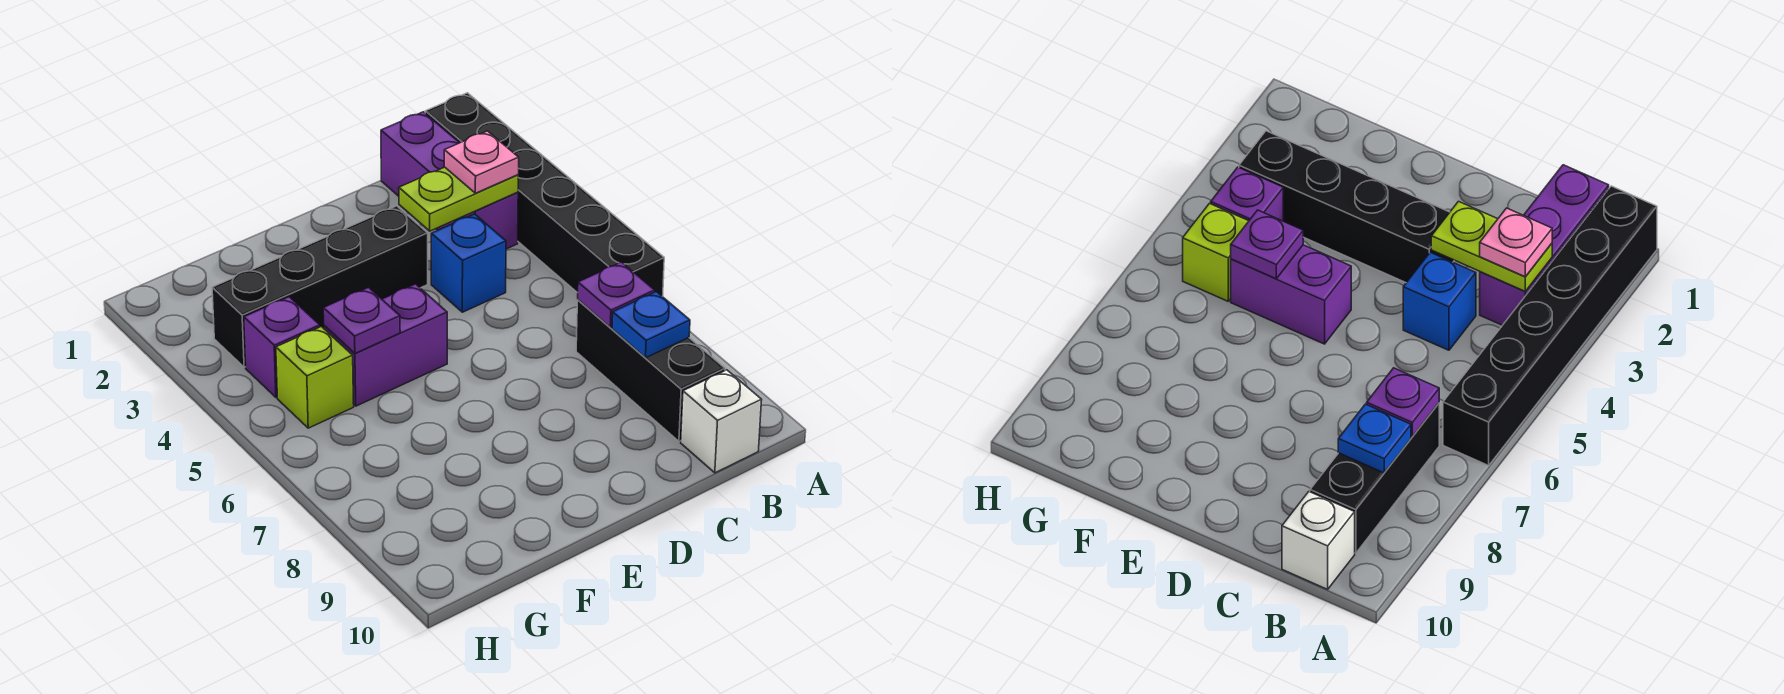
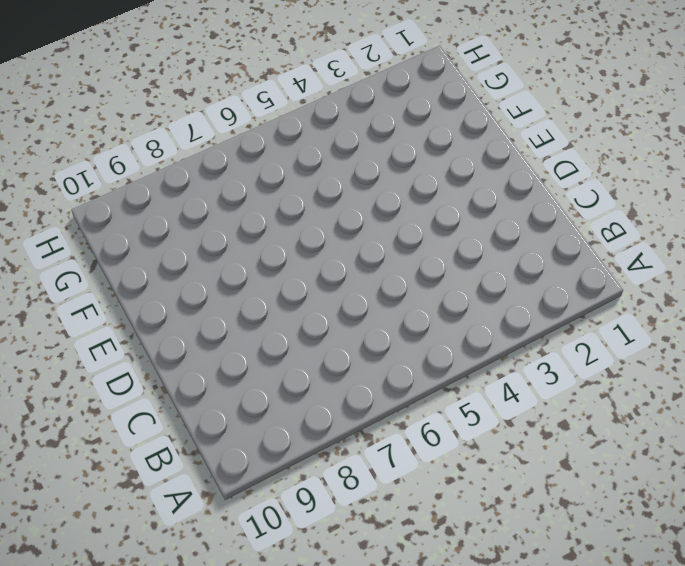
none -> black 1x6 brick [425,93,664,297]
none -> purple 1x3 brick [381,112,518,249]
none -> black 1x3 brick [576,300,725,441]

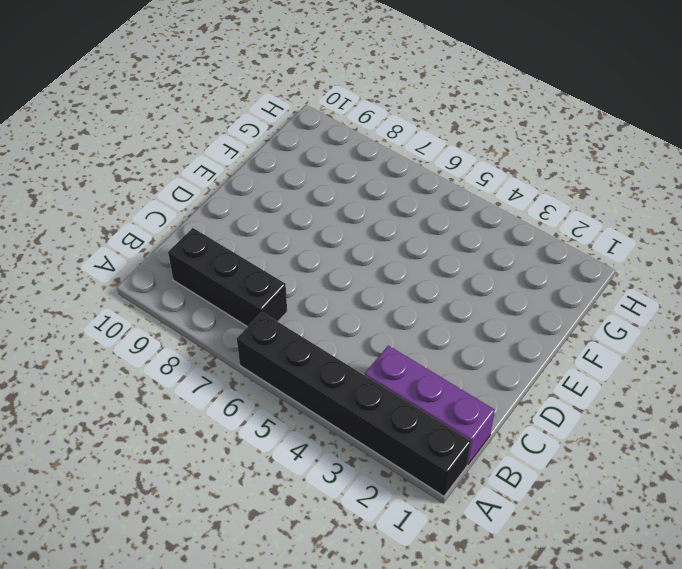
none -> white 1x1 brick [681,370,762,473]
none -> blue 1x1 brick [431,214,506,312]
none -> black 1x4 brick [212,206,428,367]

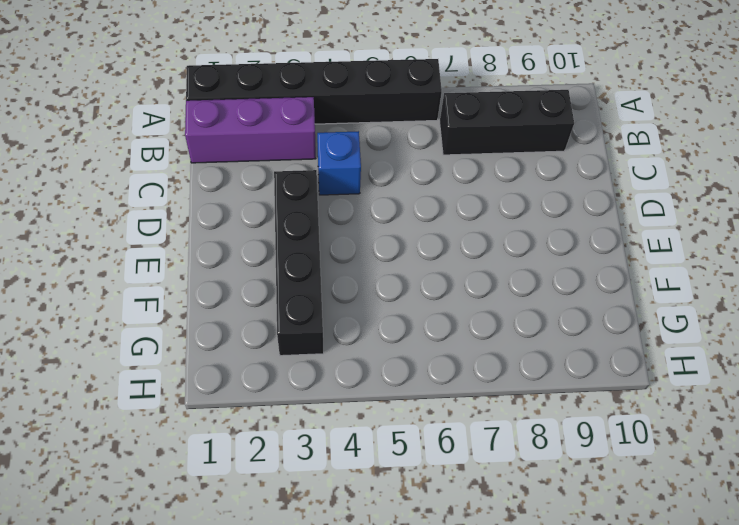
none -> white 1x1 brick [681,370,762,473]
none -> purple 1x2 brick [324,284,447,406]
none -> purple 1x1 brick [244,297,320,397]

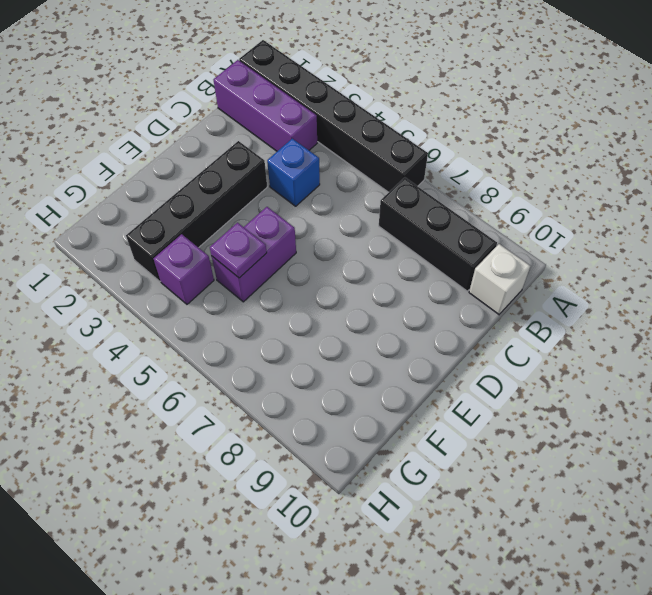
none -> lime 1x1 brick [276,327,354,428]
none -> lime 1x2 plate [399,167,518,231]
none -> purple 1x1 plate [578,262,655,327]

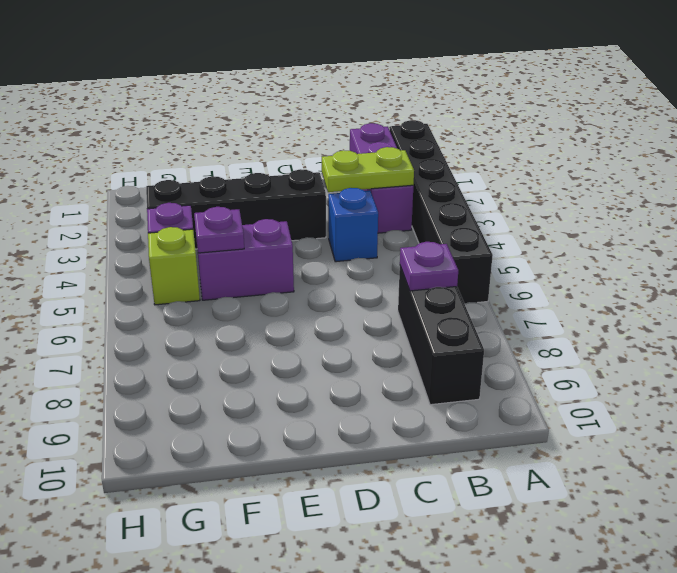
none -> white 1x1 brick [681,370,762,473]
none -> blue 1x1 plate [612,292,690,358]
none -> pink 1x1 plate [444,131,519,193]

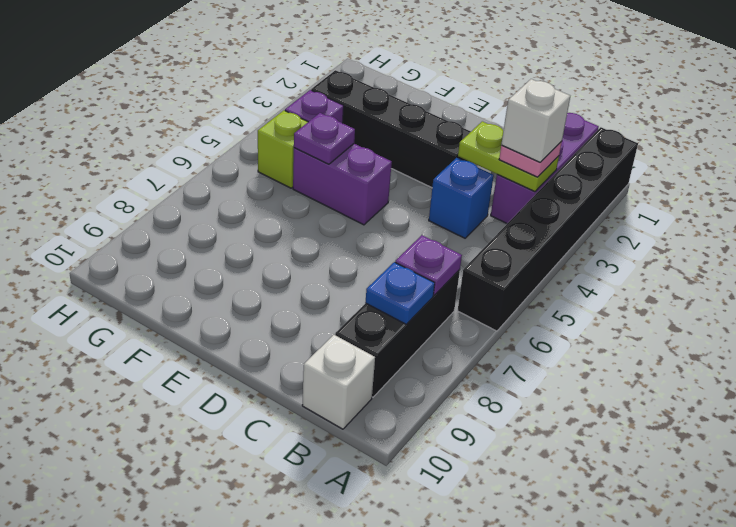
white 1x1 brick [501,79,570,162] -> none

